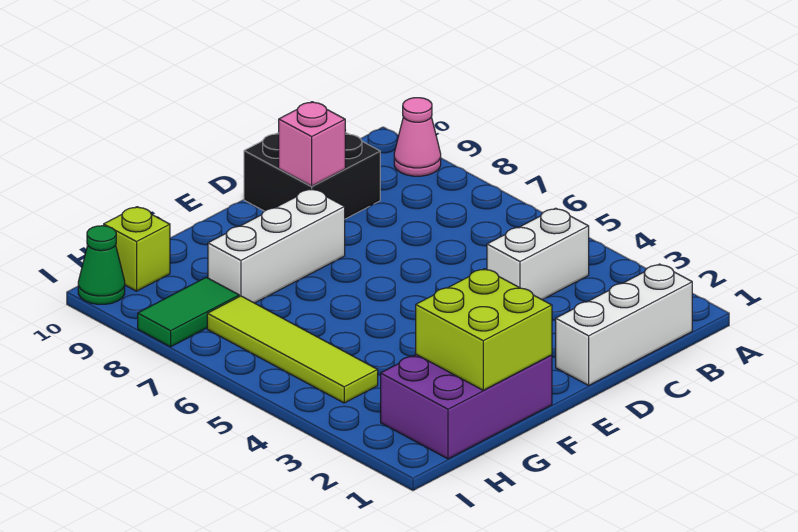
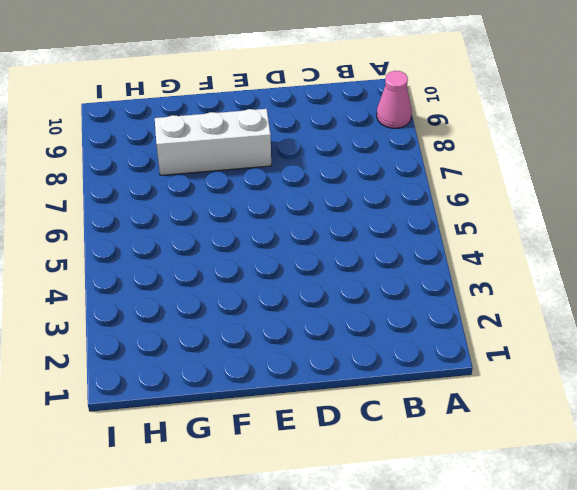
none -> white 1x3 brick [556,264,692,385]
none -> white 1x2 brick [487,208,589,300]
none -> black 2x2 brick [244,132,380,219]

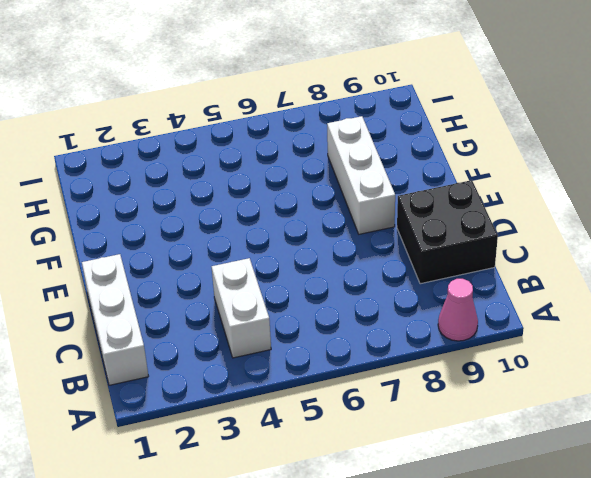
none -> purple 2x3 brick [381,355,552,459]
none -> lime 1x4 tile [207,296,378,403]
none -> green 1x2 tile [138,277,239,347]

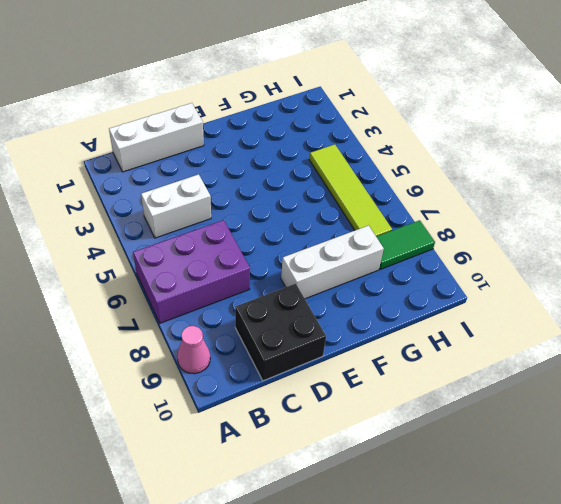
purple 2x3 brick [133,220,250,323] -> purple 2x3 brick moved to [381,355,552,459]
none -> lime 1x1 brick [104,207,170,291]
none -> green 1x1 cone [78,226,125,304]
none -> pink 1x1 brick [279,102,345,186]

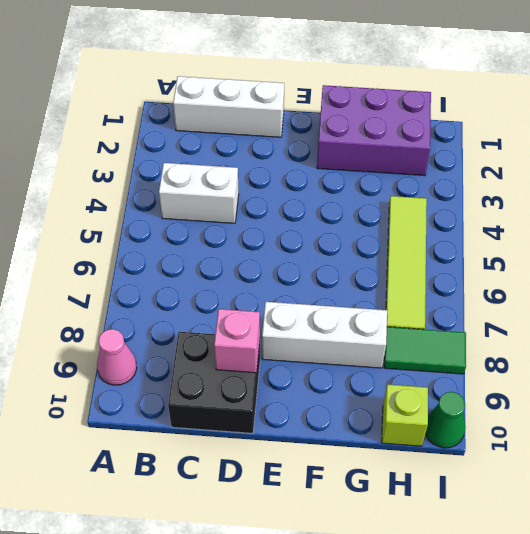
none -> lime 2x2 brick [416,269,552,390]

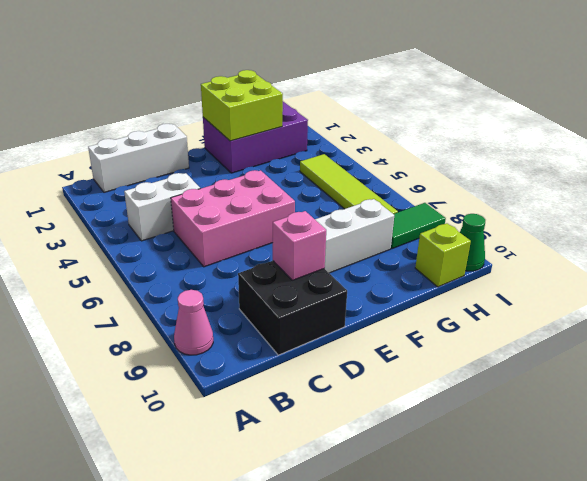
pink 2x3 brick [171,170,295,267] -> none

